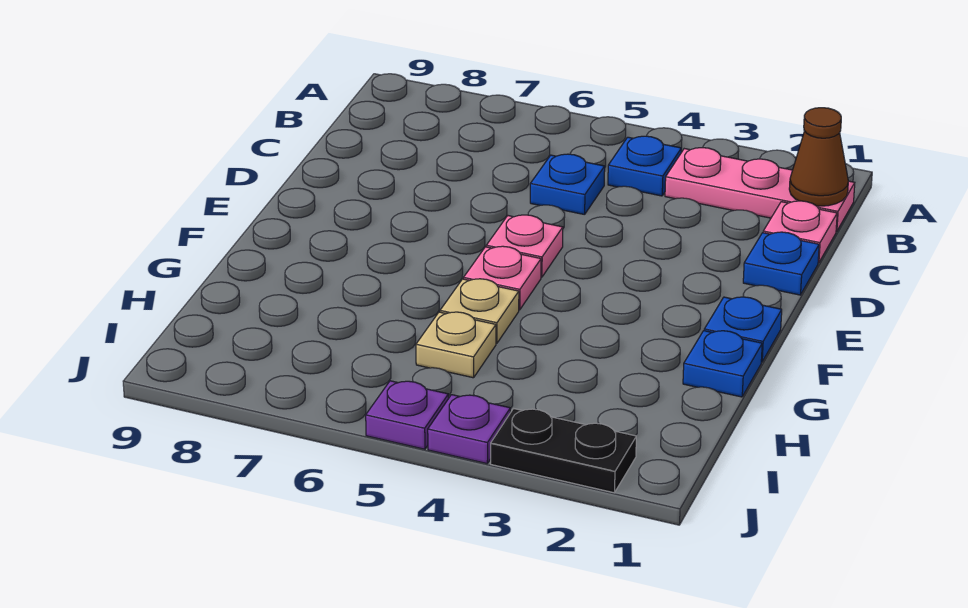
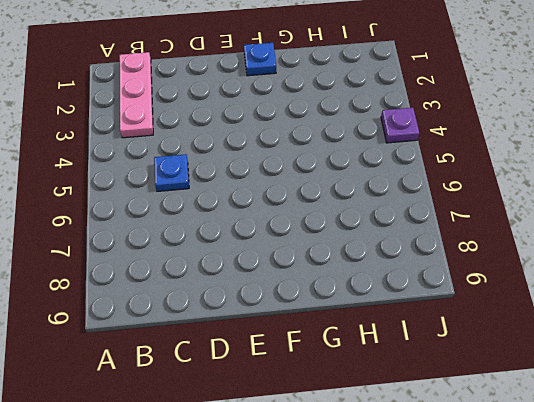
none -> blue 1x1 plate [608,136,681,196]
none -> pink 1x1 plate [763,201,837,263]
none -> blue 1x1 plate [743,232,819,295]

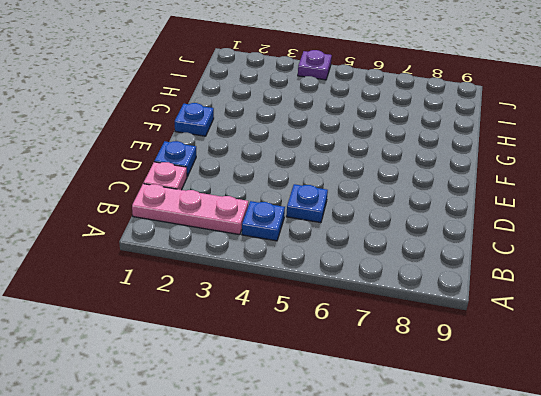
none -> pink 1x1 plate [486,215,563,277]
none -> pink 1x1 plate [464,246,541,310]
none -> blue 1x1 plate [683,331,762,397]

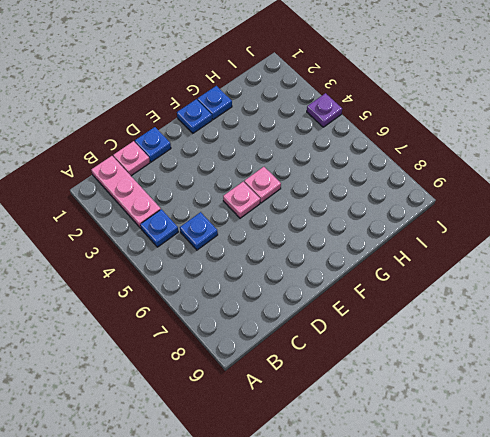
none -> tan 1x1 plate [440,279,519,343]
none -> tan 1x1 plate [416,312,496,378]
none -> black 1x2 plate [491,409,636,493]

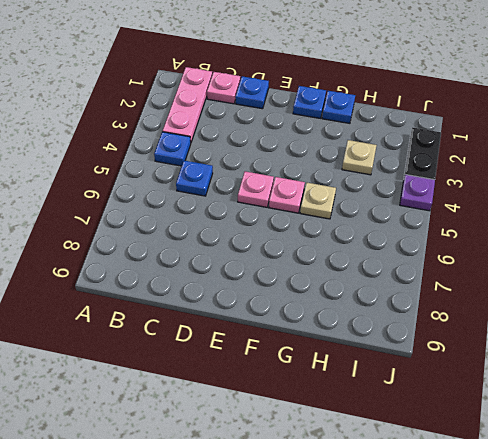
tan 1x1 plate [342,140,377,175] -> tan 1x1 plate moved to [416,312,496,378]
none -> purple 1x1 plate [366,381,448,449]
none -> brown 1x1 cone [789,108,848,206]

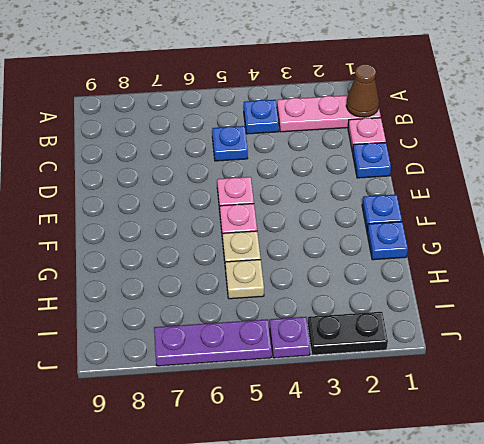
purple 1x3 plate [154,319,271,366] -> purple 1x1 plate [366,381,448,449]

